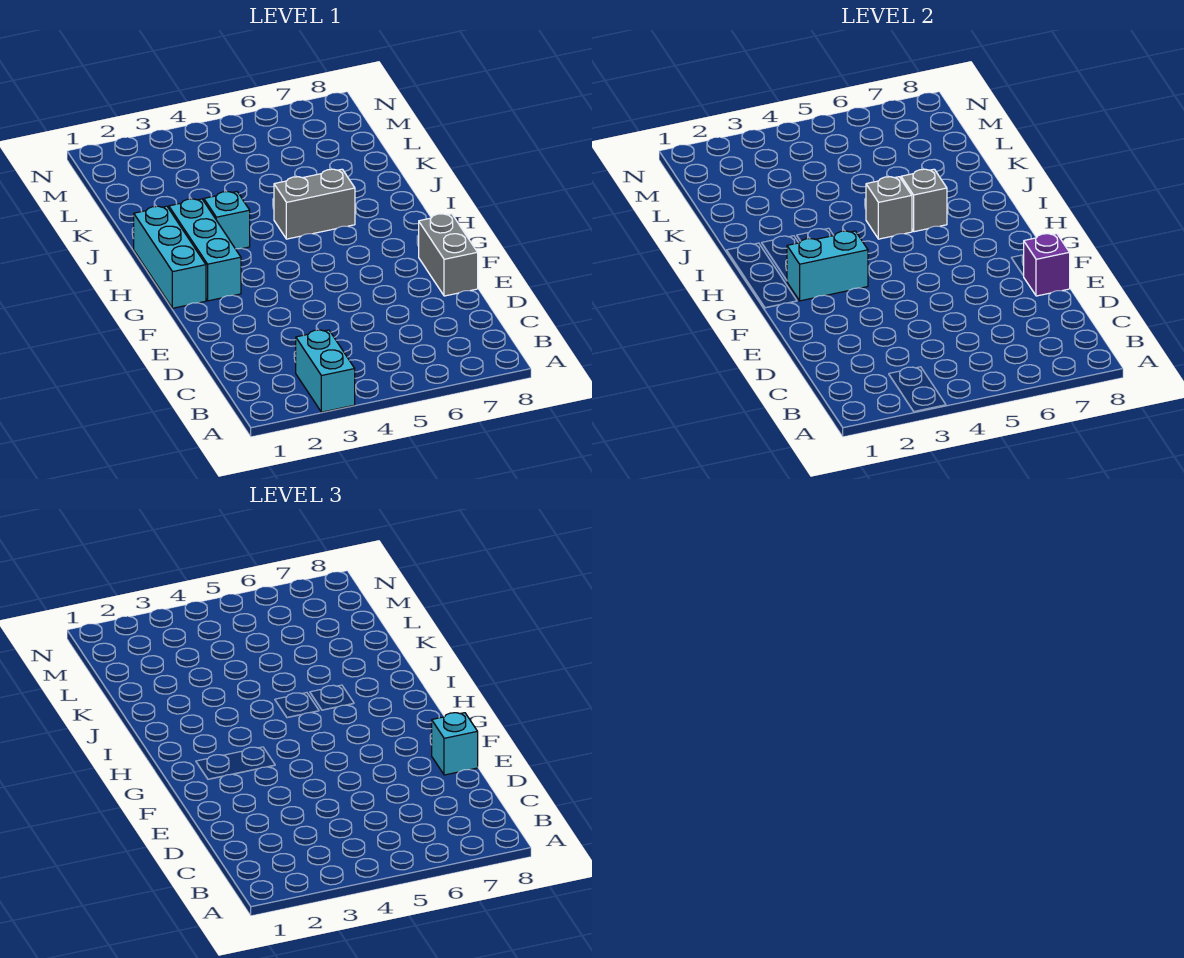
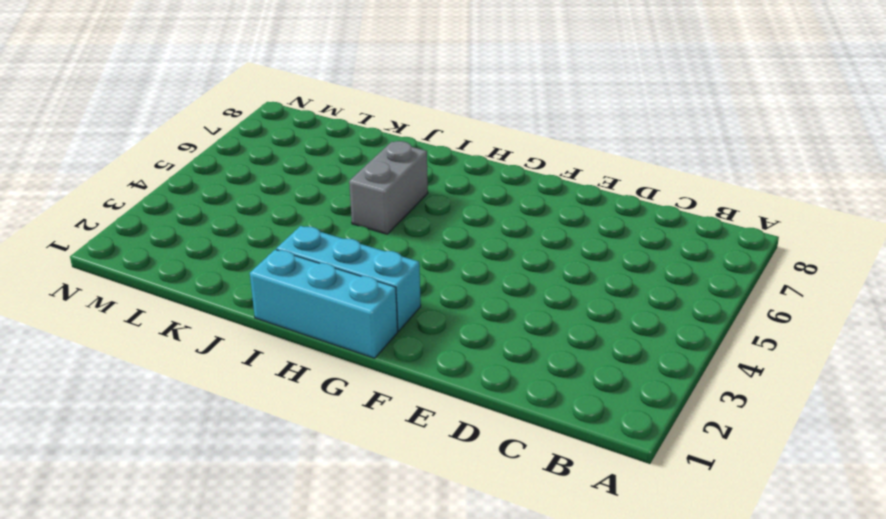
none -> cyan 1x2 brick [296,330,355,412]
none -> grey 1x2 brick [419,214,478,296]

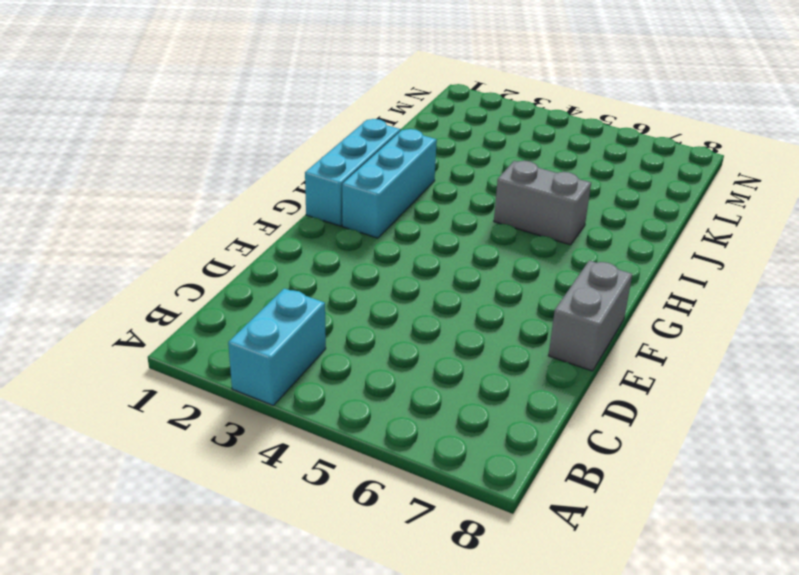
none -> cyan 1x1 brick [204,192,250,249]
none -> purple 1x1 brick [1024,234,1070,296]

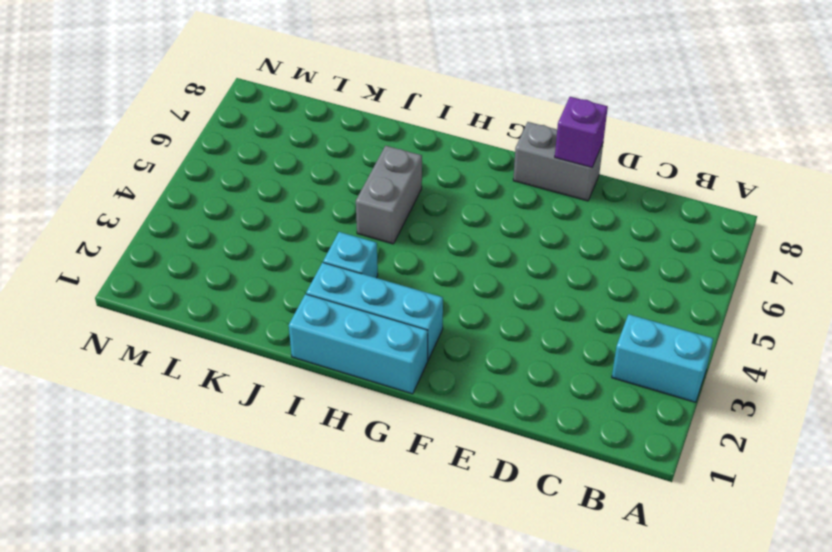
none -> cyan 1x2 brick [787,231,868,301]
none -> grey 1x1 brick [866,177,912,239]

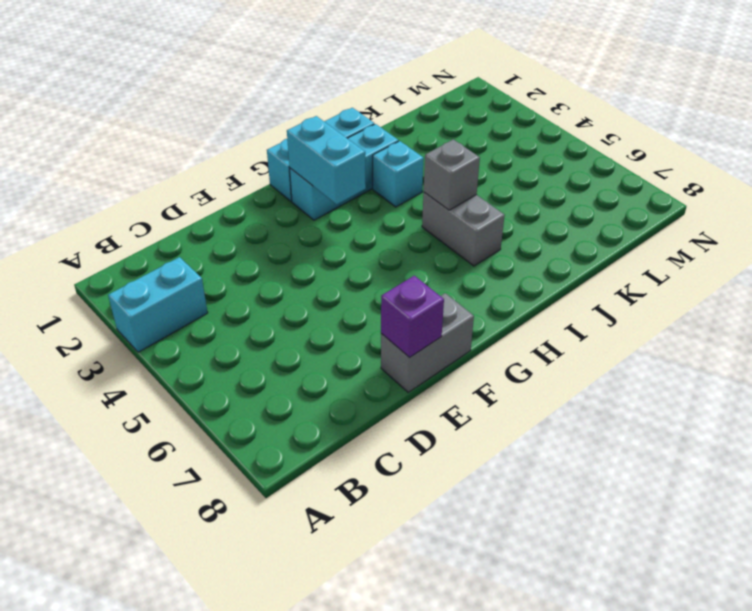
none -> grey 1x1 brick [901,169,947,232]
none -> cyan 1x1 brick [432,713,478,775]

